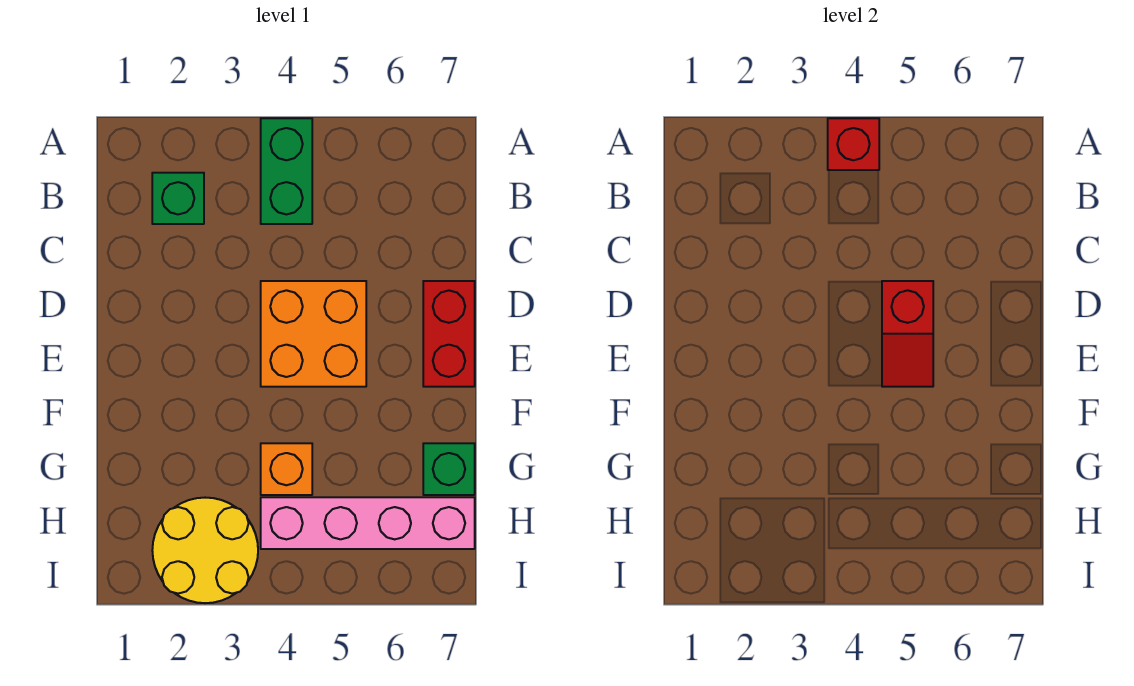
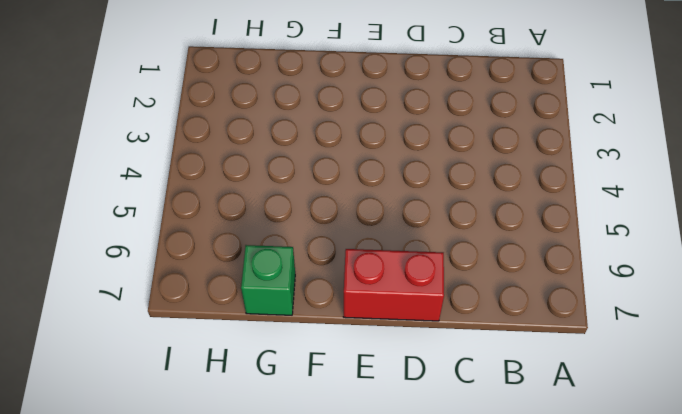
none -> green 1x2 brick [261,118,312,224]
none -> green 1x1 brick [152,173,204,224]

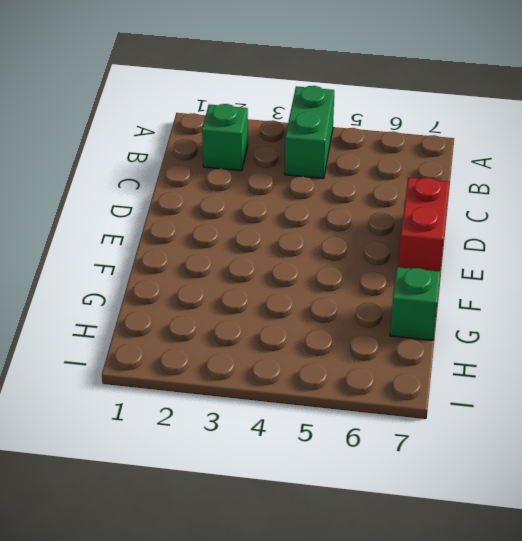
none -> orange 2x2 brick [261,281,366,387]
none -> orange 1x1 brick [261,443,312,495]

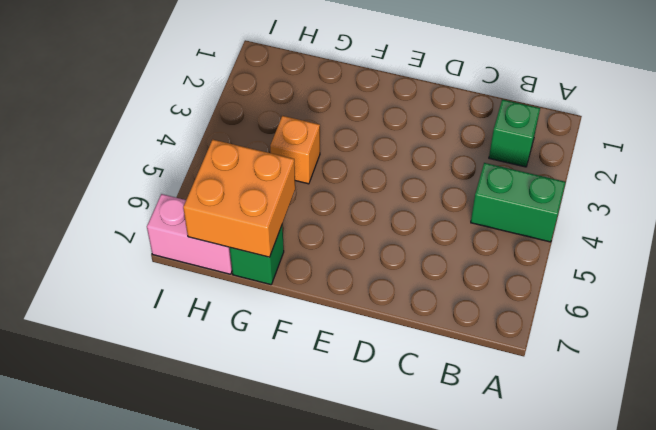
orange 2x2 brick [183,140,295,257] -> orange 2x2 brick moved to [261,281,366,387]
pink 1x2 brick [147,194,232,274] -> pink 1x4 brick [261,497,475,549]
none -> red 1x2 brick [423,281,475,387]
none -> yellow 2x2 round brick [152,498,258,603]

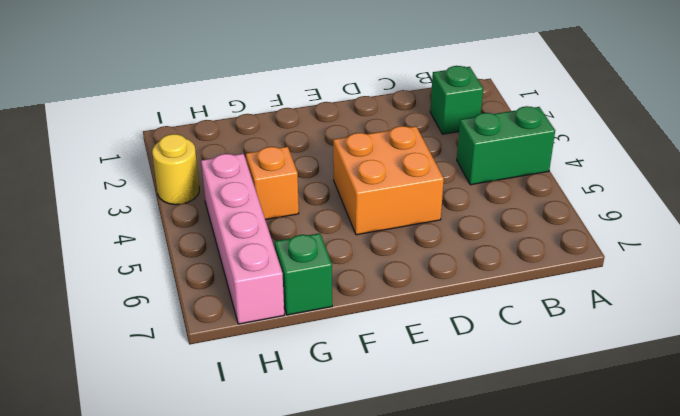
yellow 1x1 round brick [152,134,199,205] -> yellow 2x2 round brick [152,498,258,603]
none -> red 1x2 brick [423,281,475,387]
none -> red 1x1 brick [828,118,879,170]

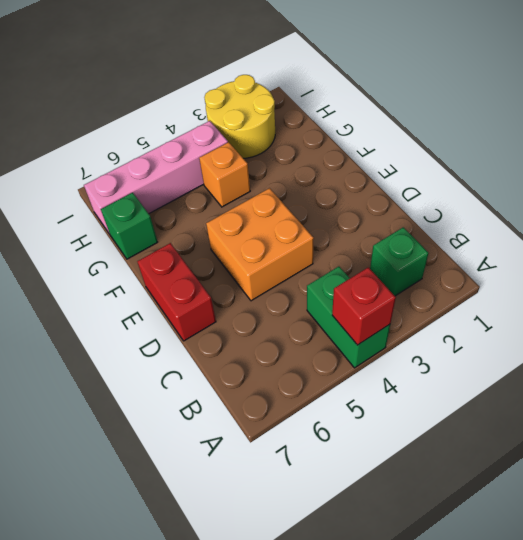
none -> red 1x2 slope [882,281,933,387]

